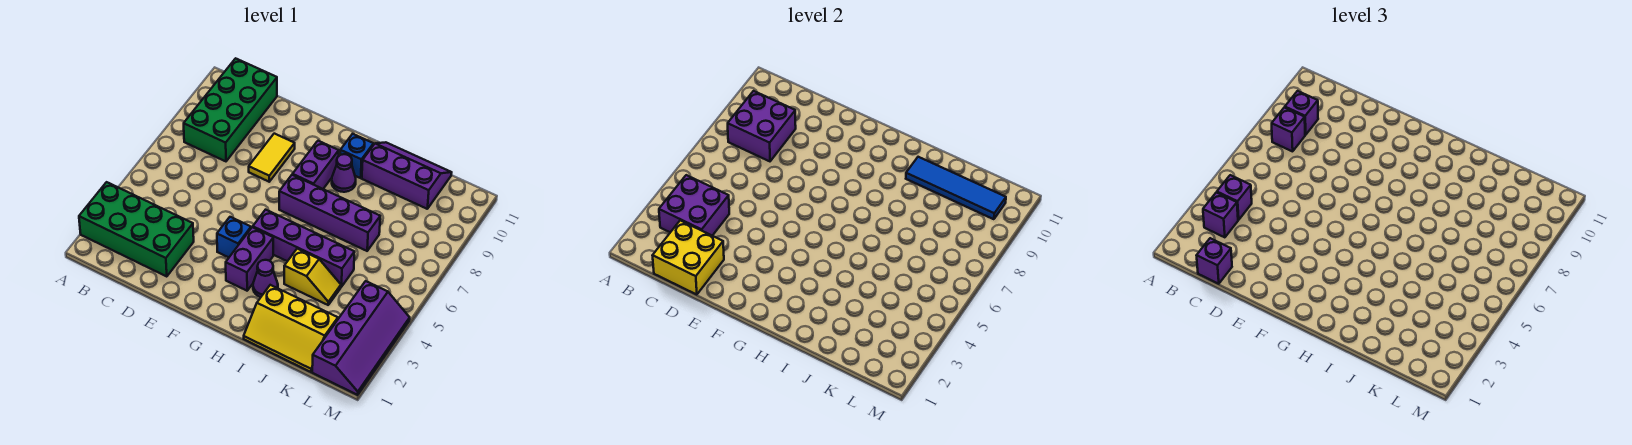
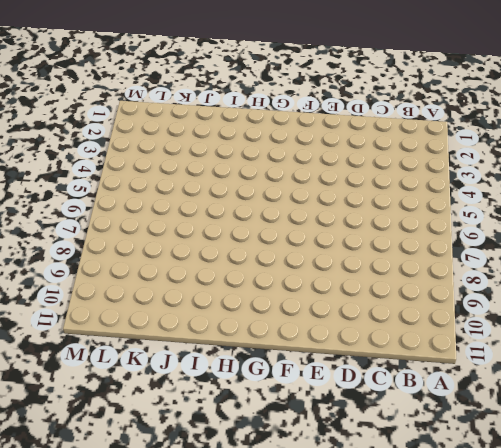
none -> green 2x4 brick [79,182,194,277]
none -> green 2x4 brick [184,58,277,161]
none -> yellow 1x2 tile [249,134,295,182]

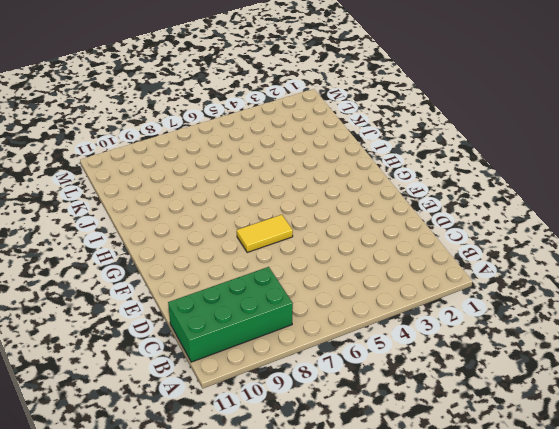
yellow 1x2 tile [237,215,293,252] -> yellow 1x2 tile moved to [249,134,295,182]
none -> green 2x4 brick [79,182,194,277]
none -> blue 1x1 brick [217,217,251,257]
none -> purple 1x2 brick [226,227,273,291]

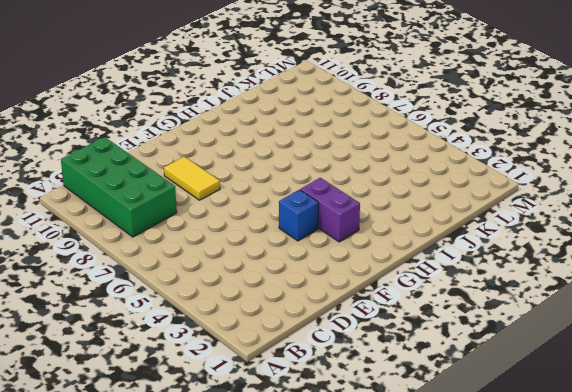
none -> green 2x4 brick [79,182,194,277]
none -> purple 1x4 brick [253,210,355,287]
none -> purple 1x4 brick [279,175,380,251]

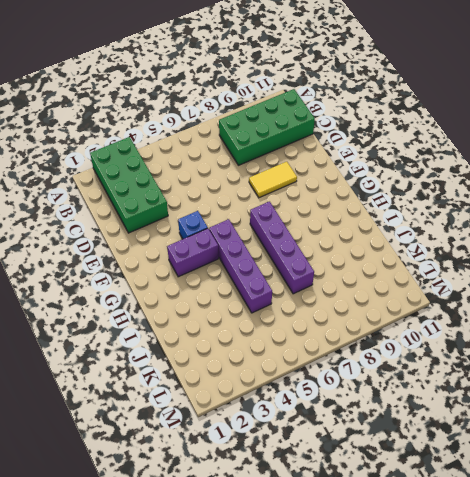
none -> purple 1x2 brick [293,141,339,189]
none -> purple 1x1 cone [253,260,278,297]
none -> purple 1x1 cone [332,154,356,192]

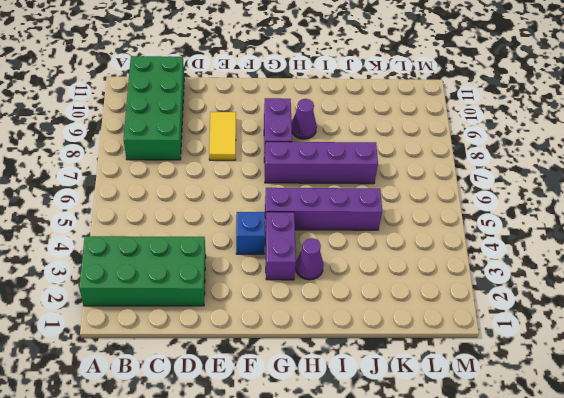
none -> blue 1x1 brick [340,134,373,178]
none -> yellow 2x3 slope [244,285,338,372]
none -> yellow 1x2 slope [284,249,341,305]

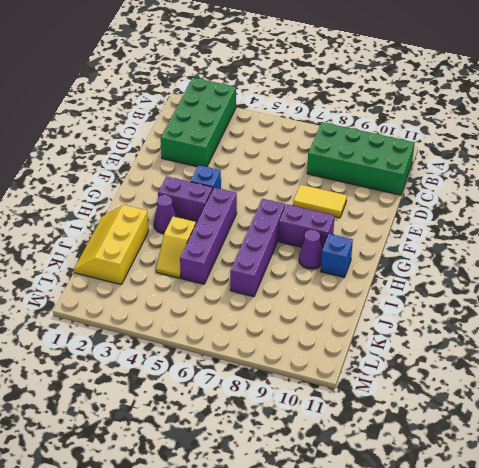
none -> purple 2x3 slope [362,142,452,209]
none -> purple 2x4 slope [312,281,410,395]
none -> purple 2x2 brick [659,175,729,236]

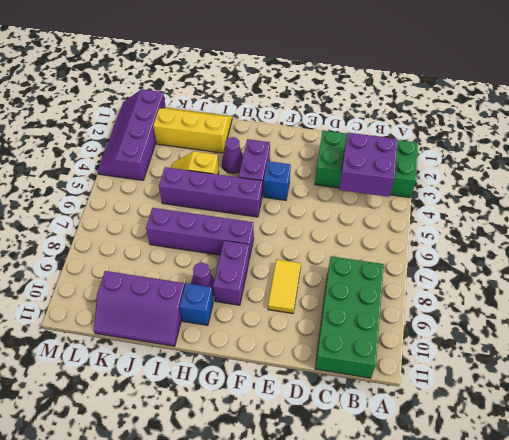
none -> purple 2x2 brick [728,91,796,161]
none -> yellow 2x2 brick [653,220,724,295]
none -> blue 1x4 tile [906,157,1006,219]

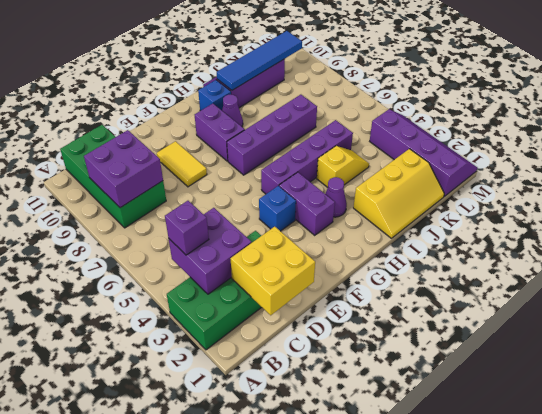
none -> purple 1x1 brick [1203,192,1238,237]
none -> purple 1x1 brick [1272,107,1305,151]
none -> purple 1x1 brick [1285,91,1318,135]

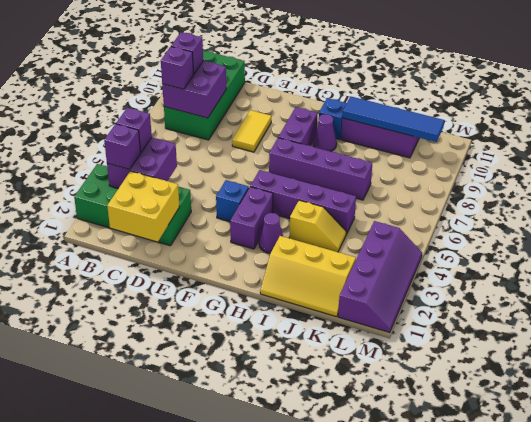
none -> purple 1x1 brick [1197,238,1232,284]

